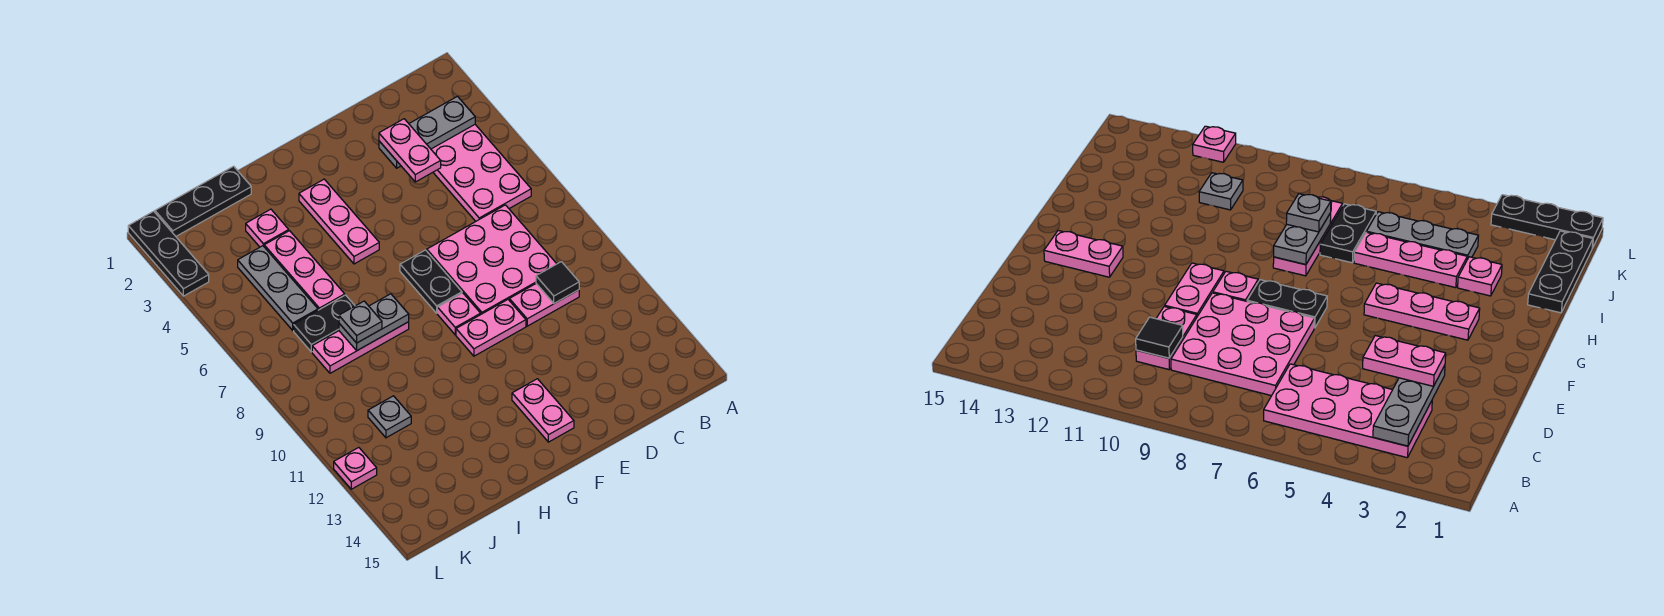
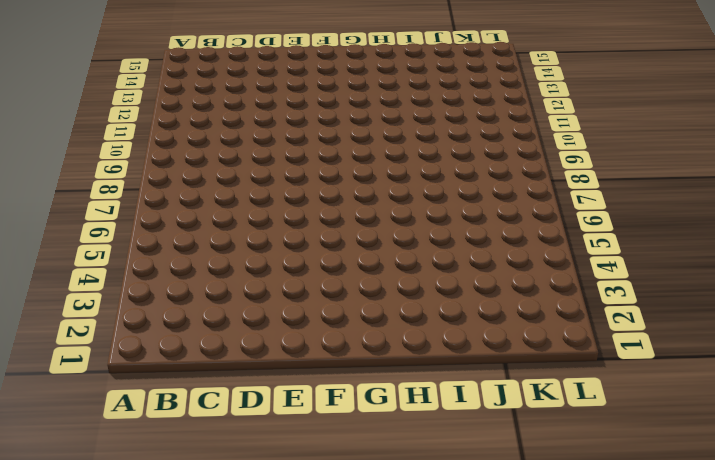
none -> pink 2x4 plate [431,125,531,221]
none -> pink 3x3 plate [427,205,556,314]
none -> pink 1x2 plate [509,284,579,326]

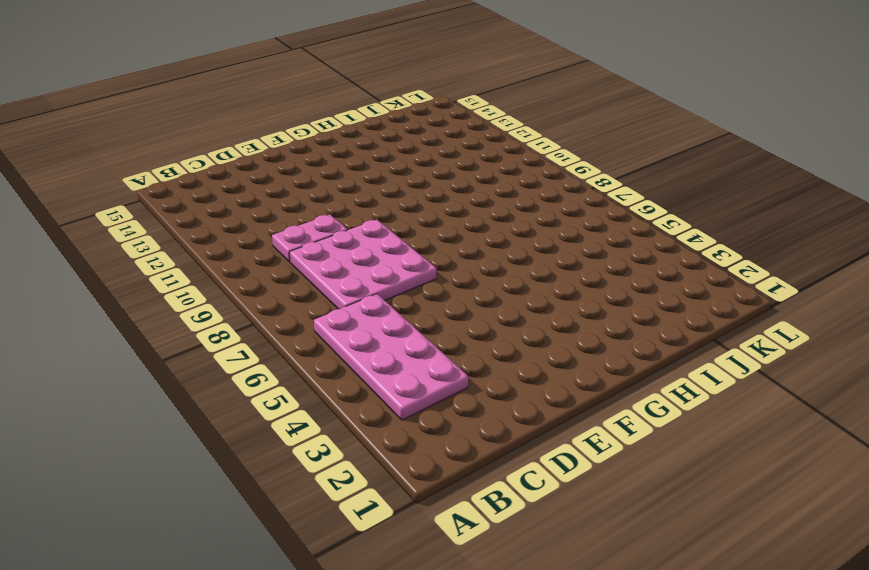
none -> pink 1x2 plate [456,300,526,356]
none -> black 1x2 plate [400,250,462,313]
none -> pink 1x1 plate [437,293,481,335]

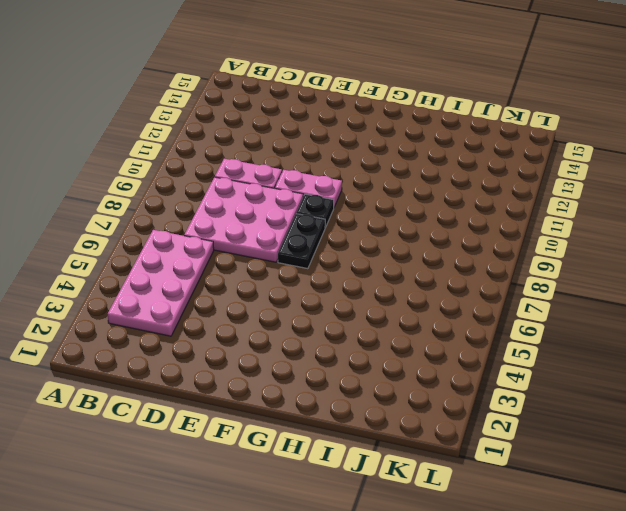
black 1x1 plate [296,194,334,228] -> pink 1x1 plate [437,293,481,335]
none -> pink 1x2 plate [512,379,574,442]
none -> pink 1x3 plate [299,179,379,264]
none -> pink 1x3 plate [312,322,409,373]

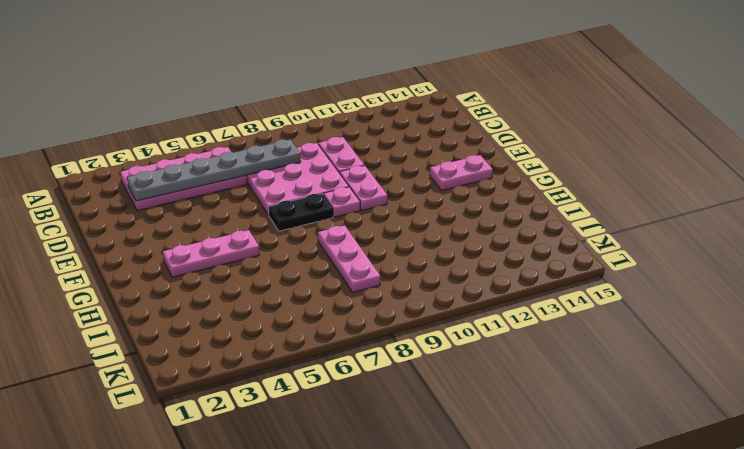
grey 1x6 plate [127,140,301,201] -> grey 1x3 plate [379,96,475,168]
none -> black 1x3 plate [155,166,251,236]
none -> pink 1x1 plate [246,209,289,247]
none -> pink 1x3 plate [264,231,345,310]

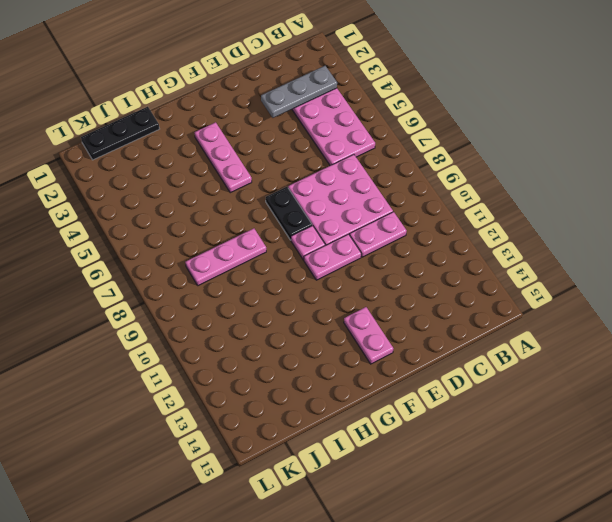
none -> pink 1x1 plate [246,209,289,247]
none -> pink 1x3 plate [264,231,345,310]
none -> black 1x2 plate [294,295,355,352]

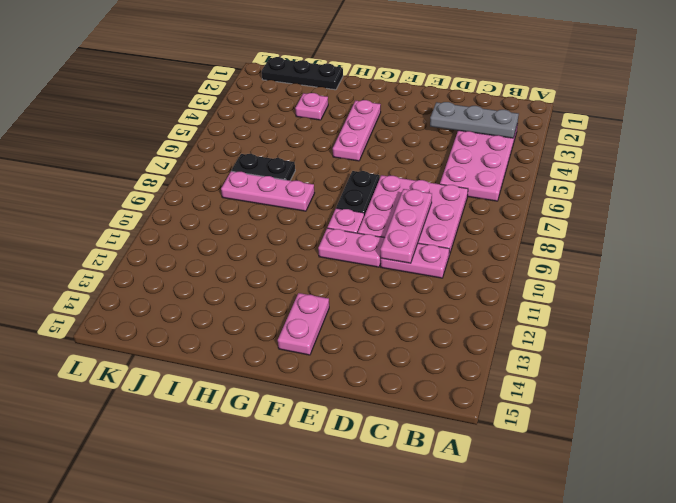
pink 1x3 plate [380,189,432,263] -> pink 1x3 plate moved to [264,231,345,310]
none -> grey 1x3 plate [238,246,318,330]
none -> grey 1x1 plate [368,396,411,438]
none -> black 1x3 plate [128,211,209,296]

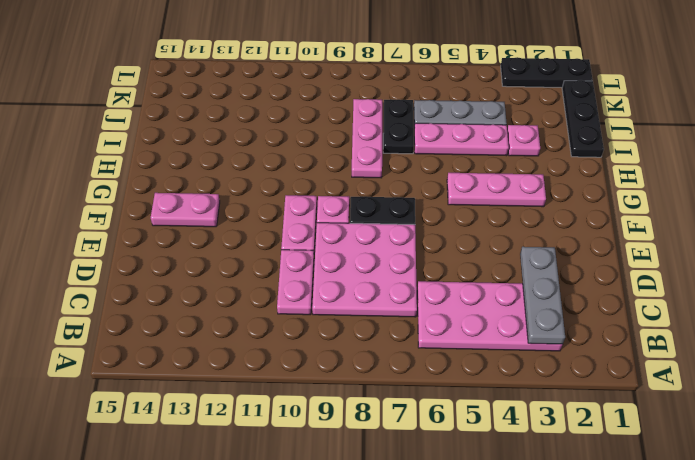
none -> grey 1x1 plate [368,396,411,438]
none -> pink 1x1 plate [334,447,377,489]
none -> black 1x1 tile [536,262,579,303]

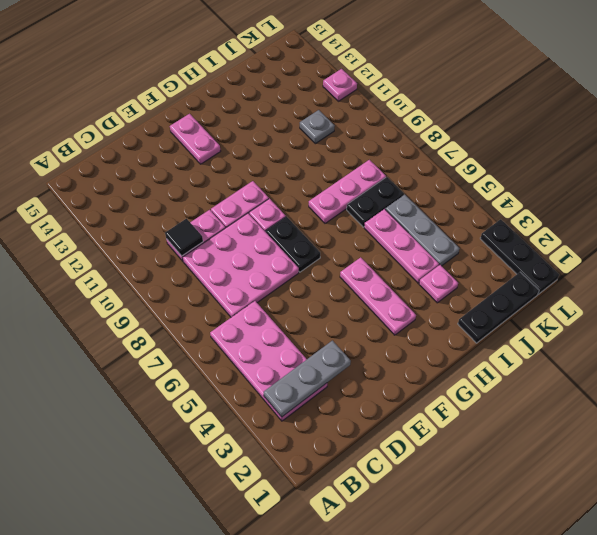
none -> grey 1x2 plate [339,294,409,350]
none -> pink 1x2 plate [379,119,441,182]
none -> grey 1x1 plate [339,301,382,343]

